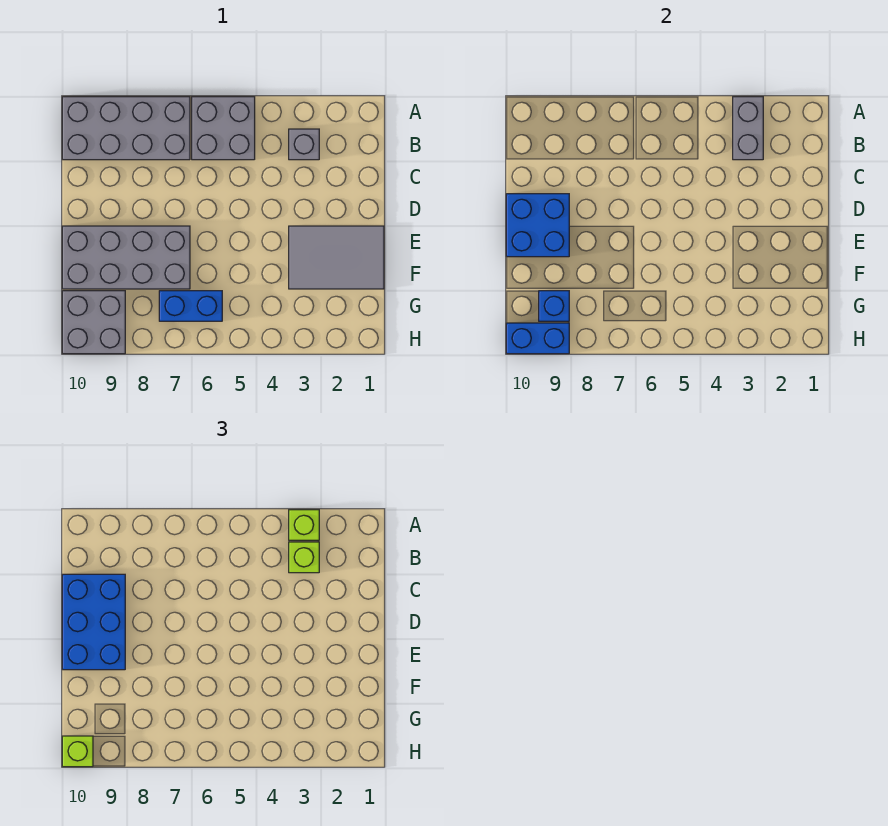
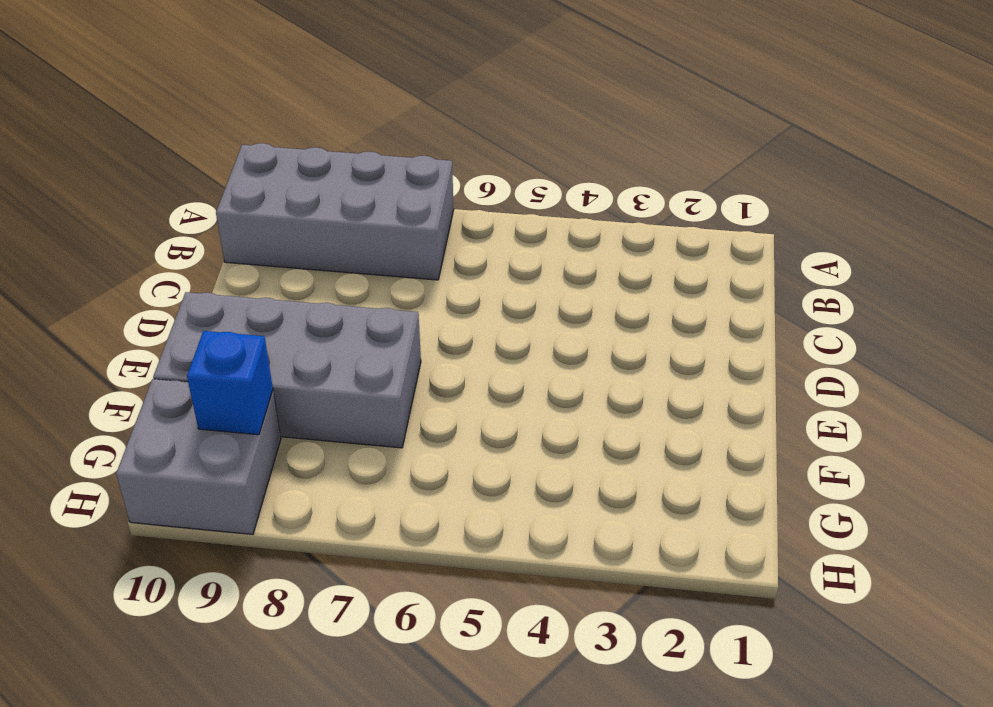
none -> grey 2x2 brick [192,97,255,160]
none -> grey 1x1 brick [289,129,319,160]
none -> grey 2x3 tile [289,226,384,289]

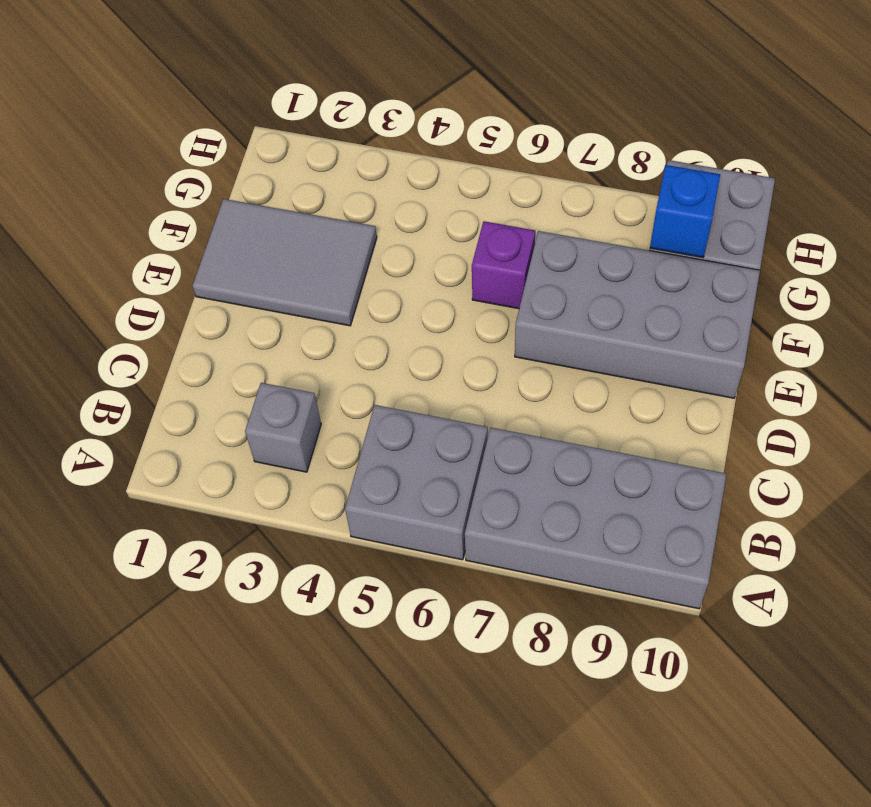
purple 1x1 brick [472,221,535,309] -> none
none -> blue 1x2 brick [159,291,222,321]
none -> grey 1x2 brick [733,97,763,160]
none -> blue 2x2 brick [506,194,569,257]

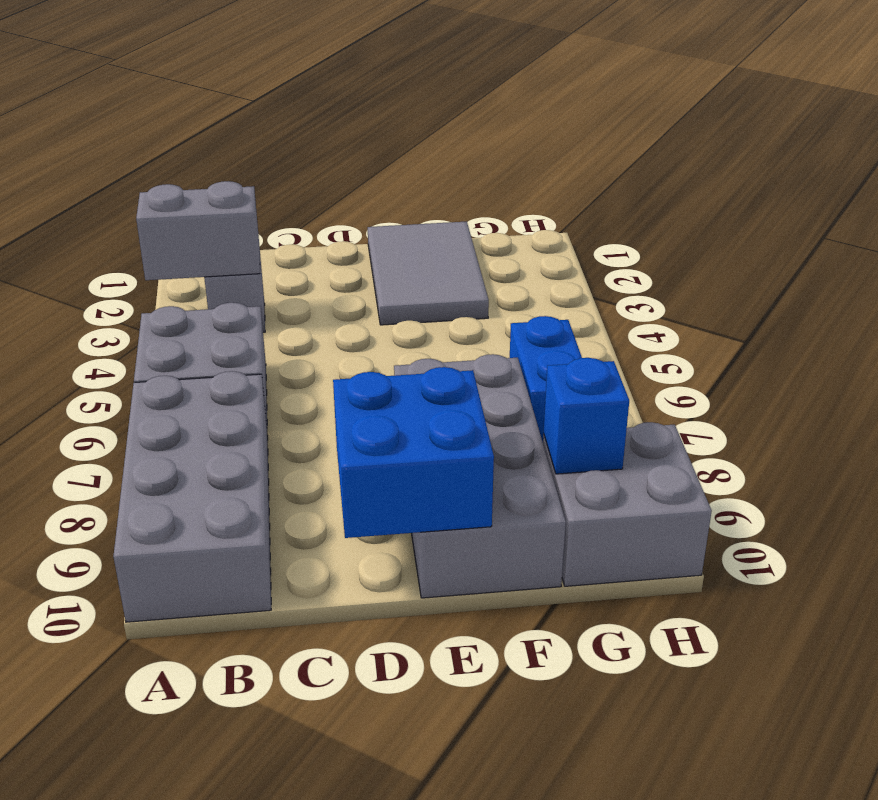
none -> blue 1x2 brick [506,323,569,354]
none -> lime 1x1 brick [289,510,319,540]
none -> lime 1x1 brick [289,542,319,573]

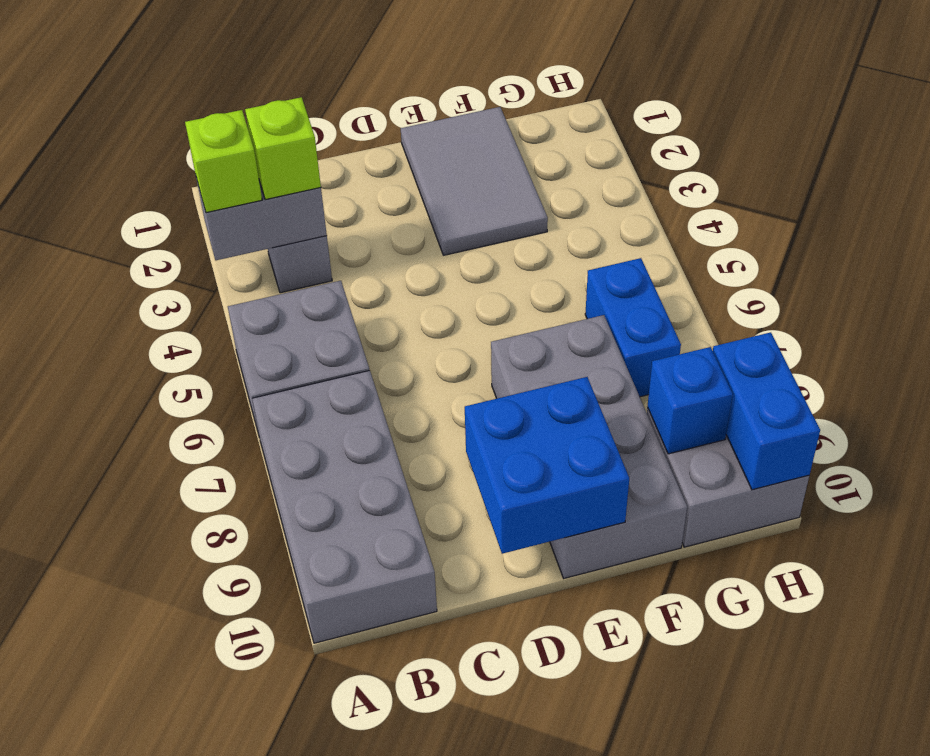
none -> blue 2x3 brick [62,574,125,670]
none -> lime 1x1 brick [62,736,93,767]

